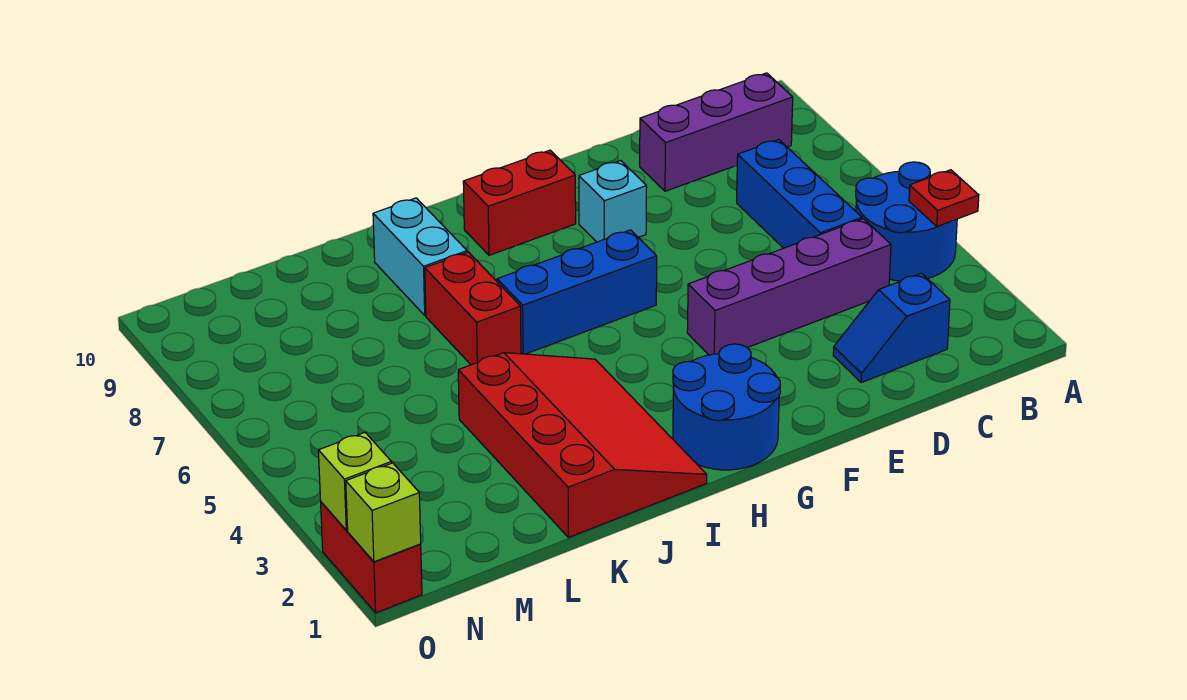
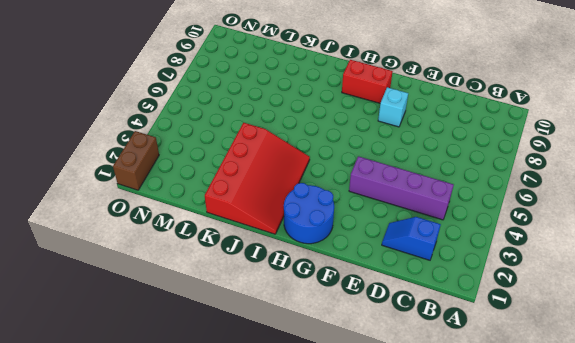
brown 1x2 brick [113,131,159,190] -> red 1x2 brick [321,502,422,613]
none -> blue 2x2 round brick [856,162,957,281]
none -> purple 1x3 brick [640,73,793,191]
none -> blue 1x3 brick [737,139,862,248]

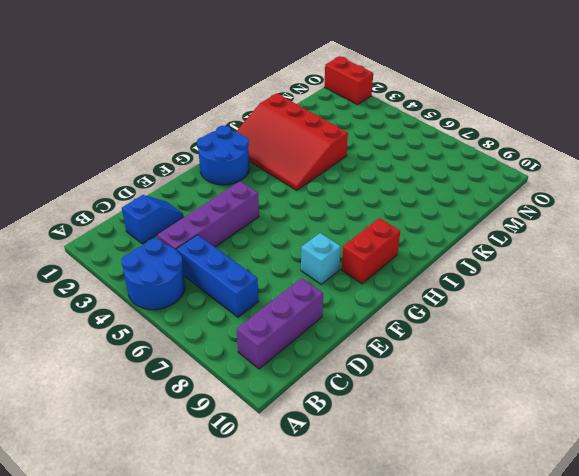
none -> blue 1x3 brick [497,230,657,354]
none -> red 1x2 brick [425,252,521,365]
none -> cyan 1x2 brick [373,198,467,316]

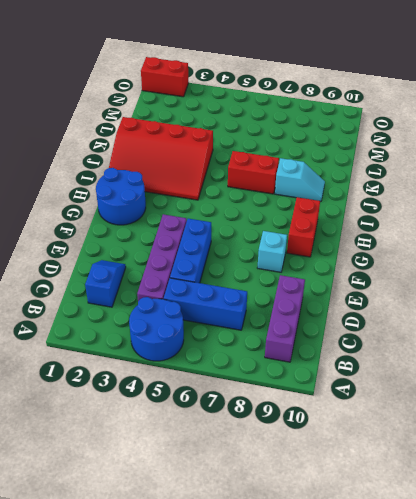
blue 1x3 brick [170,219,211,283] -> blue 1x3 brick moved to [497,230,657,354]
cyan 1x2 slope [275,158,325,202] -> cyan 1x2 brick [373,198,467,316]
none -> red 1x1 plate [909,170,979,227]
none -> lime 1x1 brick [346,463,421,562]
none -> lime 1x1 brick [318,433,391,530]

